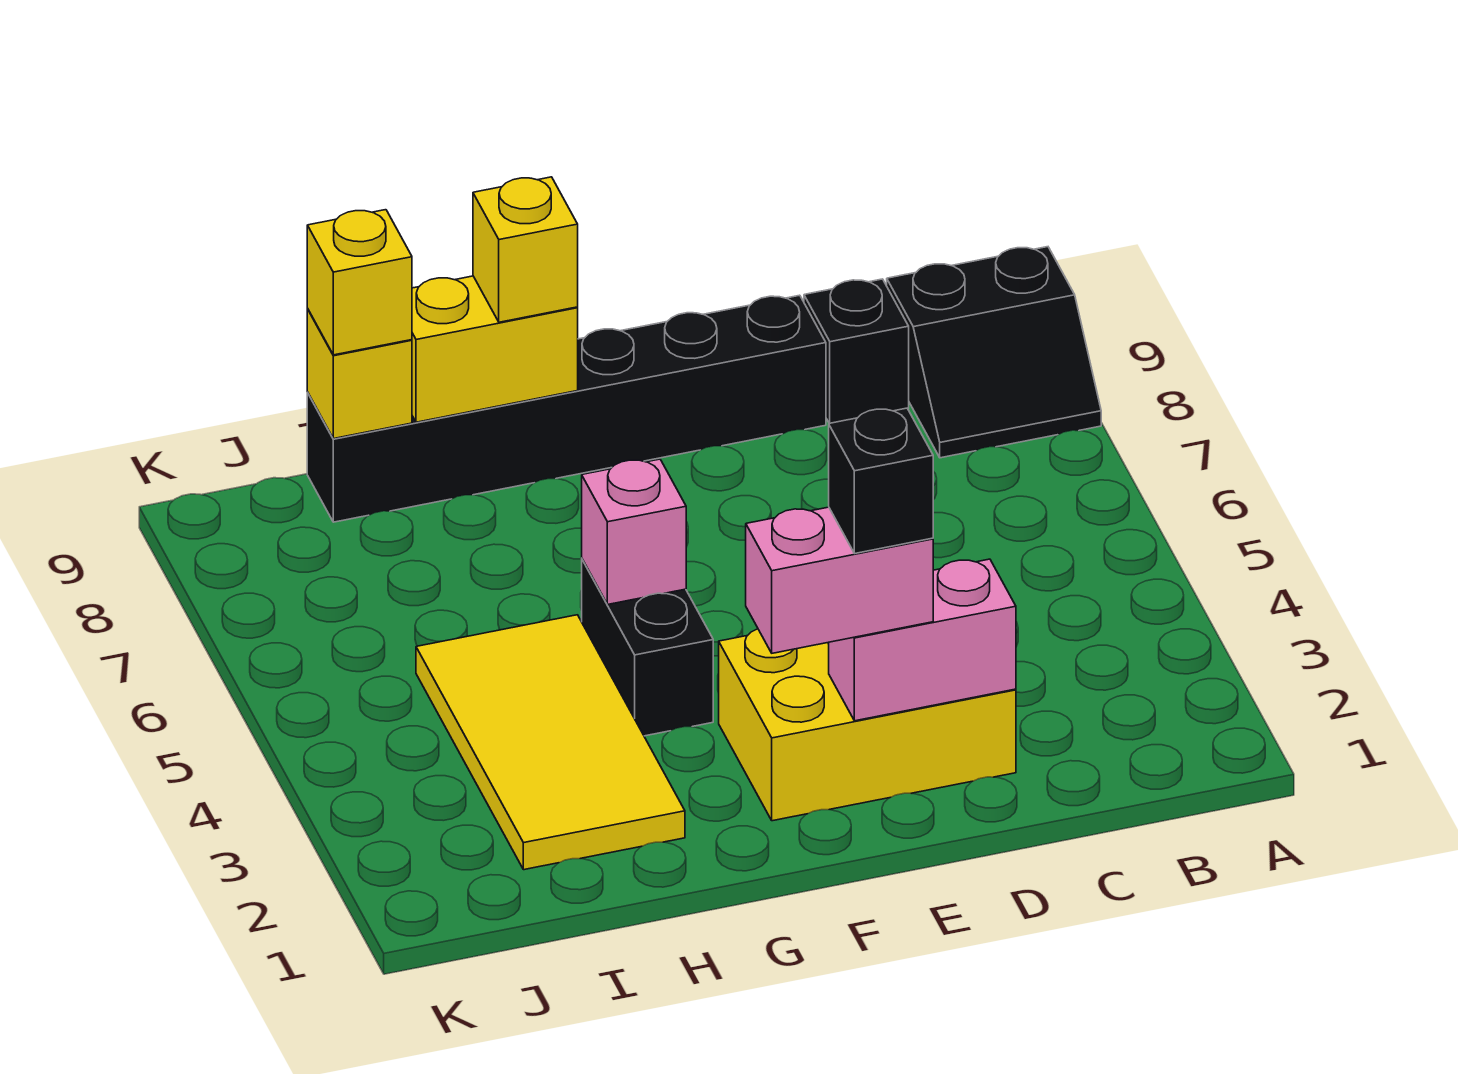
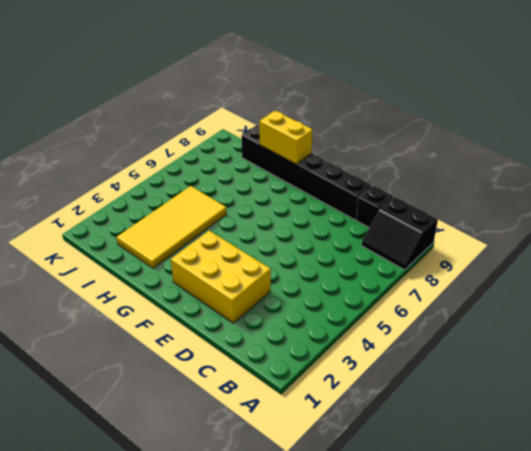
none -> black 1x2 brick [582,559,713,736]
none -> pink 1x2 brick [829,559,1016,721]
none -> pink 1x1 brick [582,459,686,604]

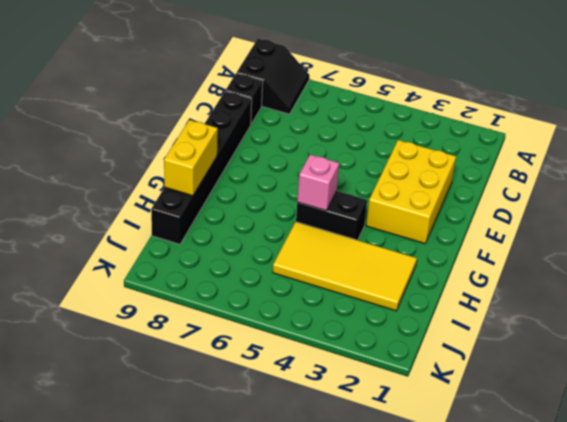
none -> pink 1x2 brick [829,559,1016,721]
none -> yellow 1x1 brick [307,309,412,439]
none -> pink 1x2 brick [746,507,933,653]

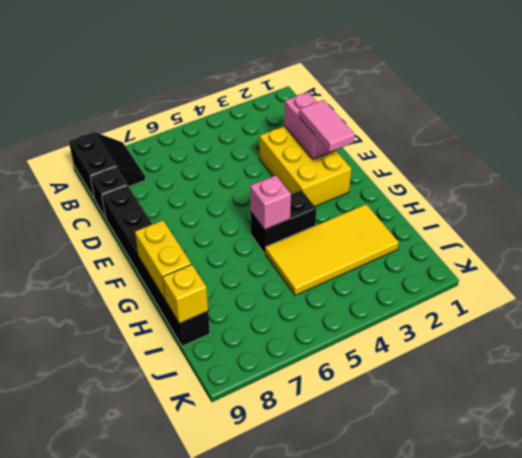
pink 1x2 tile [299,100,355,152] -> pink 1x2 brick [746,507,933,653]
none -> yellow 1x1 brick [473,177,578,322]
none -> yellow 1x1 brick [307,210,412,355]
none -> black 1x1 brick [829,408,933,554]

